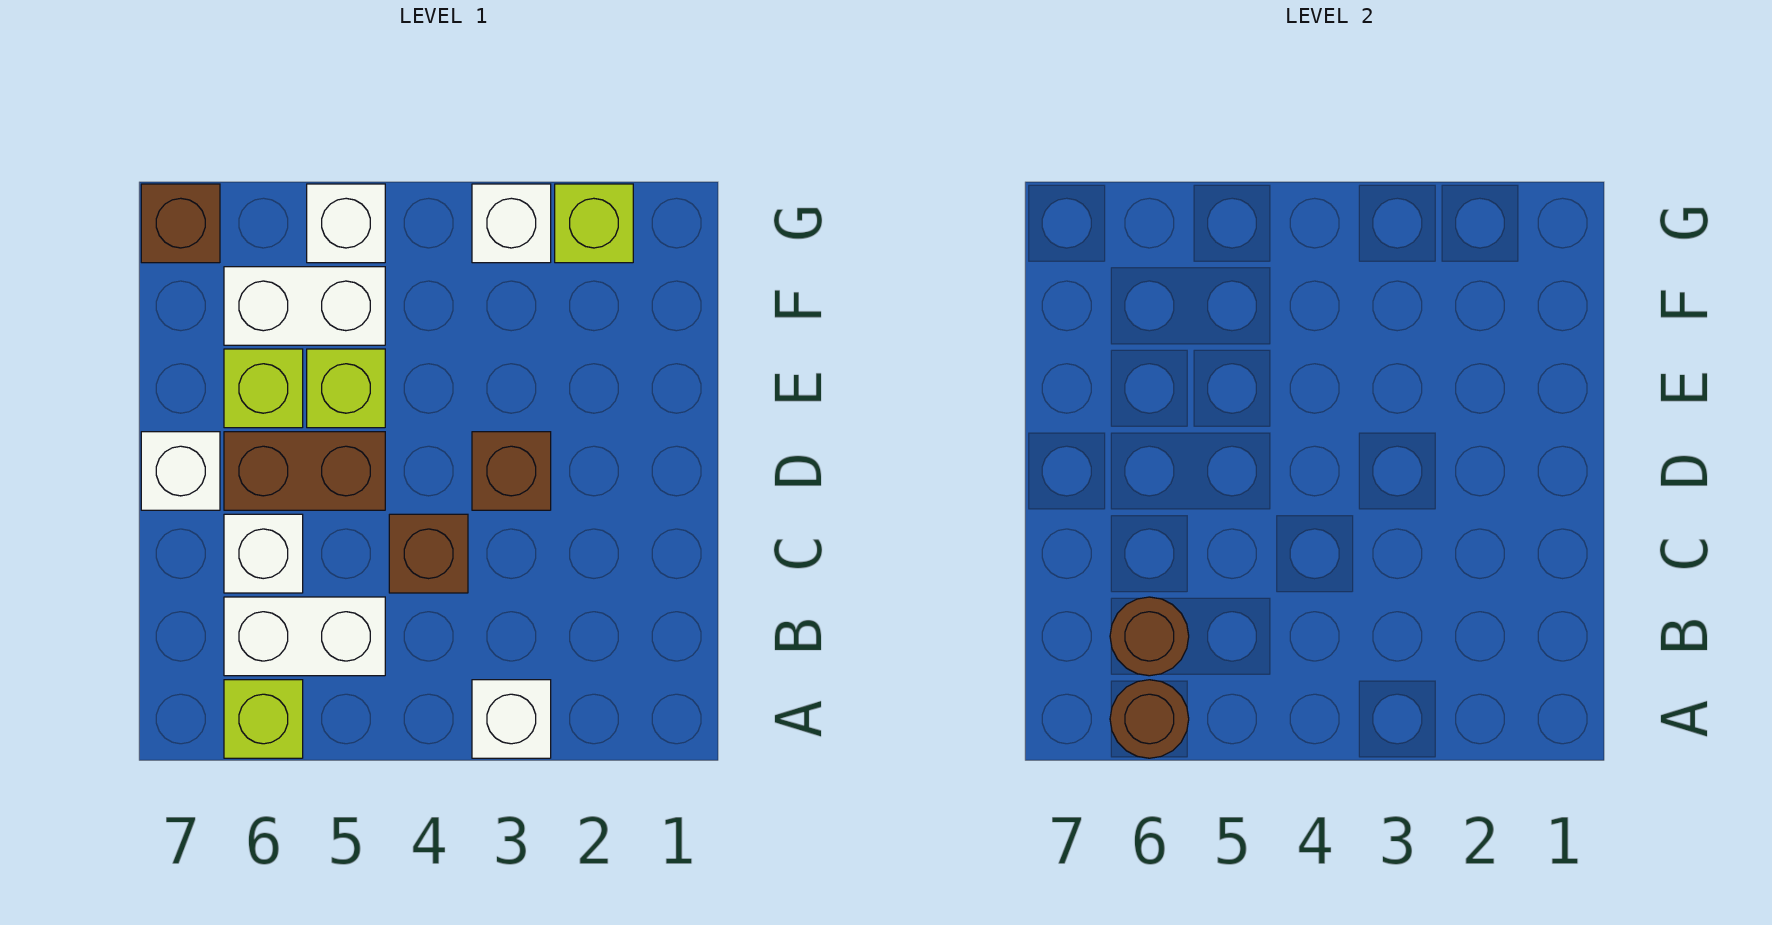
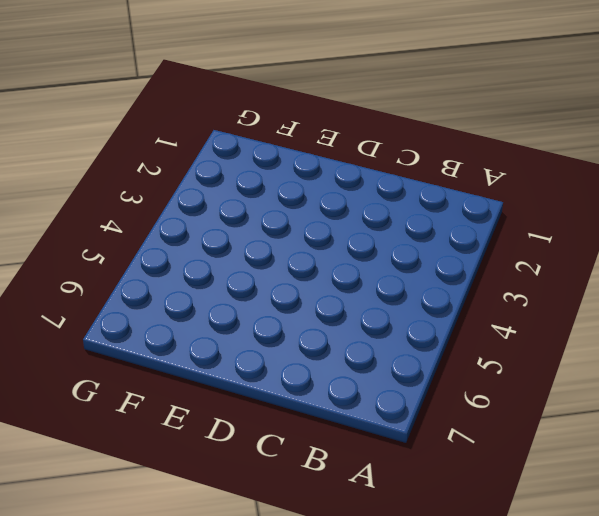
none -> white 1x1 brick [472,680,551,758]
none -> lime 1x1 brick [224,680,303,758]
none -> white 1x2 brick [224,597,385,676]

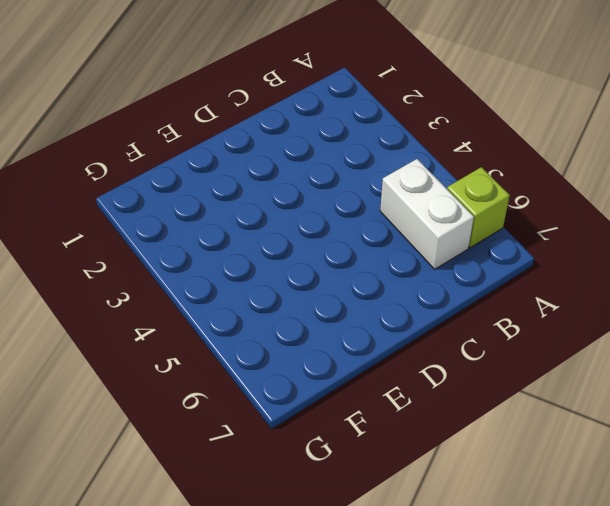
none -> white 1x1 brick [472,680,551,758]
none -> brown 1x1 brick [389,514,468,593]
none -> white 1x1 brick [224,514,303,593]

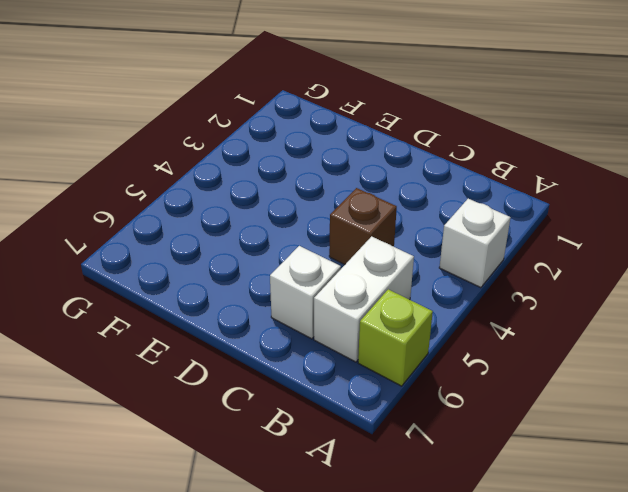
none -> brown 1x1 brick [472,432,551,510]
none -> brown 1x2 brick [224,432,385,510]
none -> white 1x1 brick [141,432,220,510]

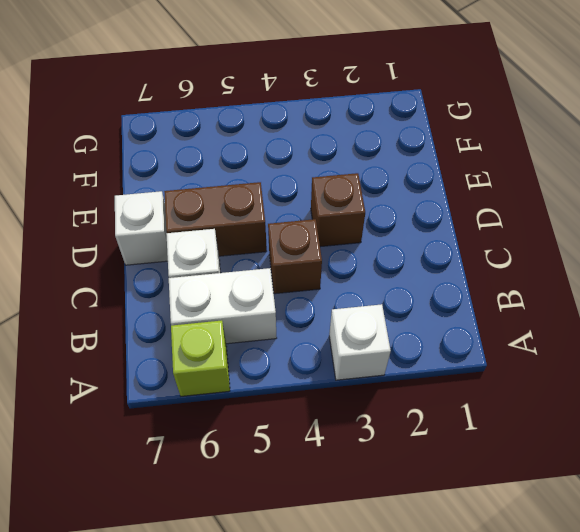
none -> lime 1x1 brick [307,349,385,428]
none -> lime 1x1 brick [224,349,303,428]
none -> white 1x2 brick [224,267,385,345]

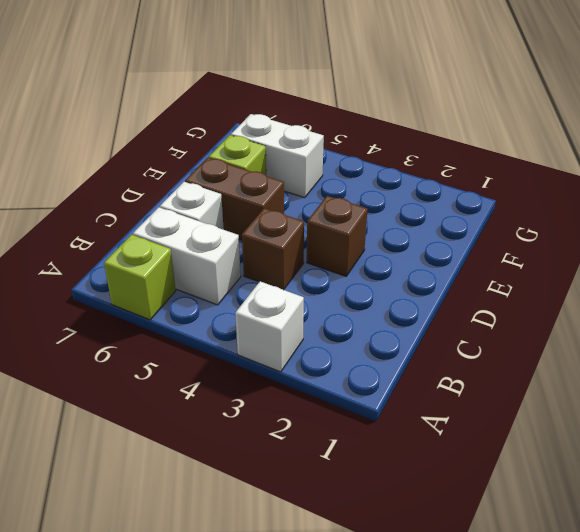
none -> white 1x1 brick [141,432,220,510]
none -> lime 1x1 brick [307,349,385,428]
none -> lime 1x1 brick [555,184,633,263]

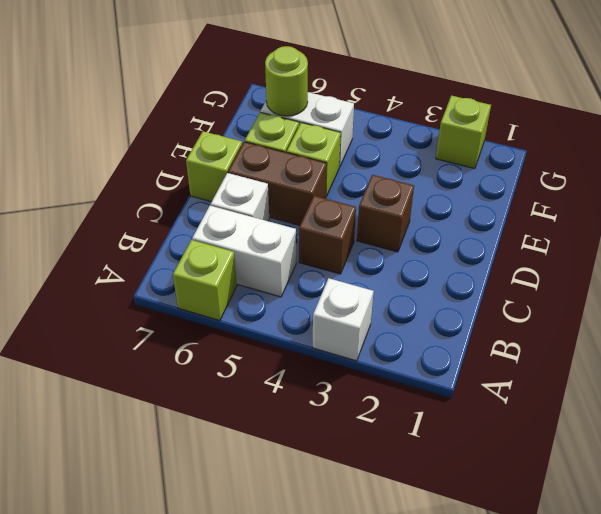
lime 1x1 brick [186,131,242,202] -> white 1x1 brick [141,432,220,510]
lime 1x1 round brick [265,46,308,116] -> none
none -> white 1x1 brick [472,184,551,263]
none -> white 1x1 brick [307,184,385,263]
none -> brown 1x1 brick [141,184,220,263]

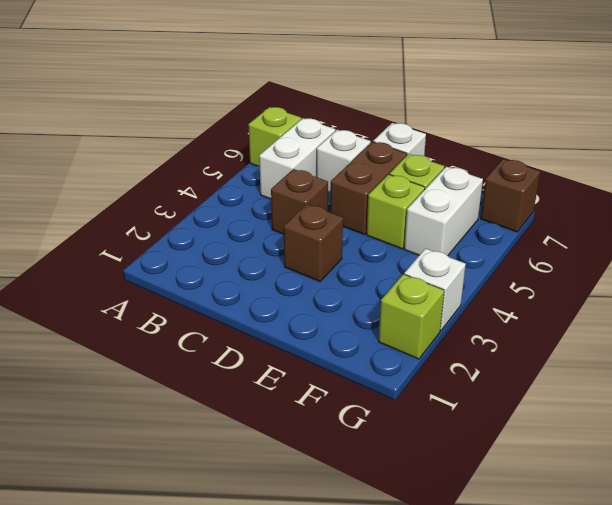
none -> white 1x1 brick [472,680,551,758]
none -> white 1x1 brick [307,184,385,263]
none -> brown 1x1 round brick [1110,680,1189,758]

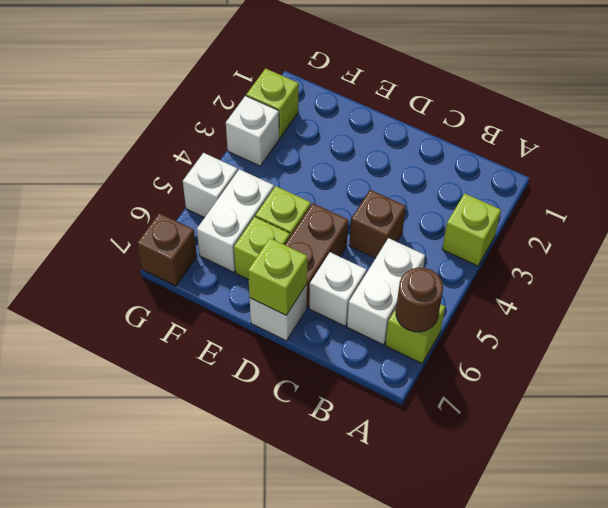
lime 1x1 brick [442,193,501,266] -> white 1x1 brick [472,680,551,758]
lime 1x1 brick [248,238,307,315] -> none
none -> brown 1x1 brick [472,432,551,510]
none -> brown 1x1 round brick [1110,597,1189,676]

